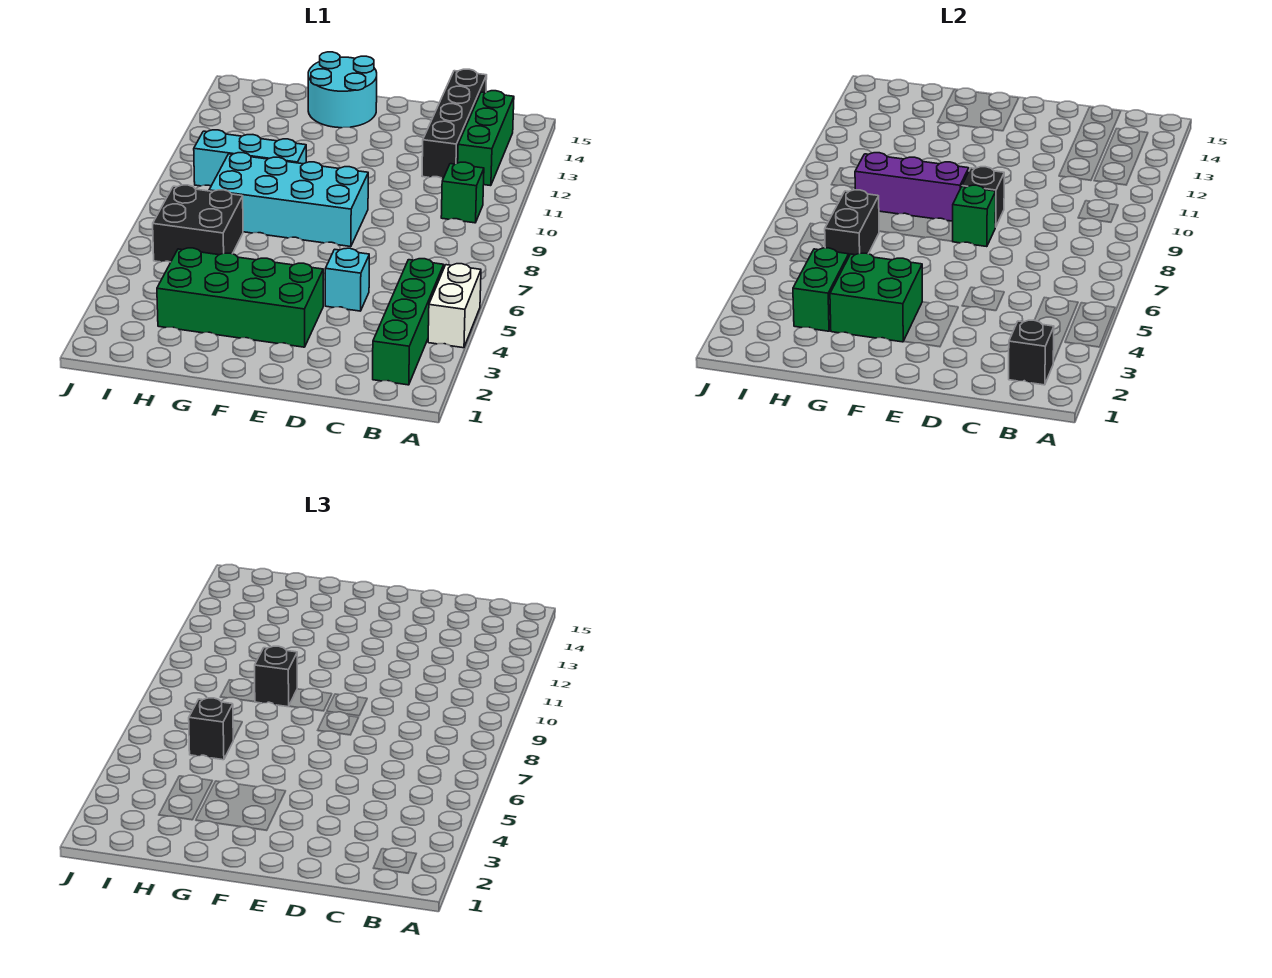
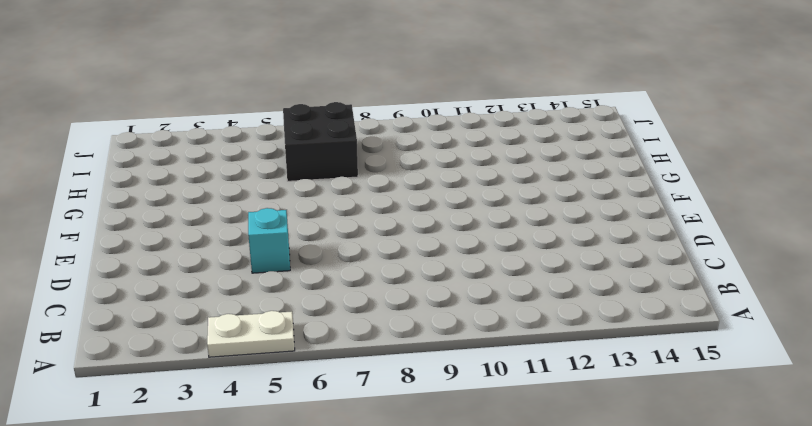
white 1x2 plate [207,311,295,357] -> white 1x2 brick [428,264,481,348]
none -> green 1x4 brick [373,259,444,385]
none -> green 1x1 brick [441,162,484,223]
none -> green 1x3 brick [458,91,514,186]

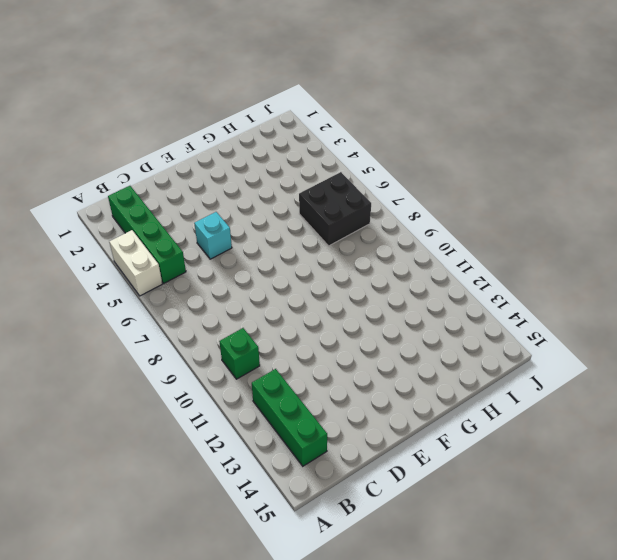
none -> black 1x4 brick [422,69,487,178]
none -> green 2x4 brick [157,248,323,347]
none -> cyan 2x4 brick [209,153,368,247]

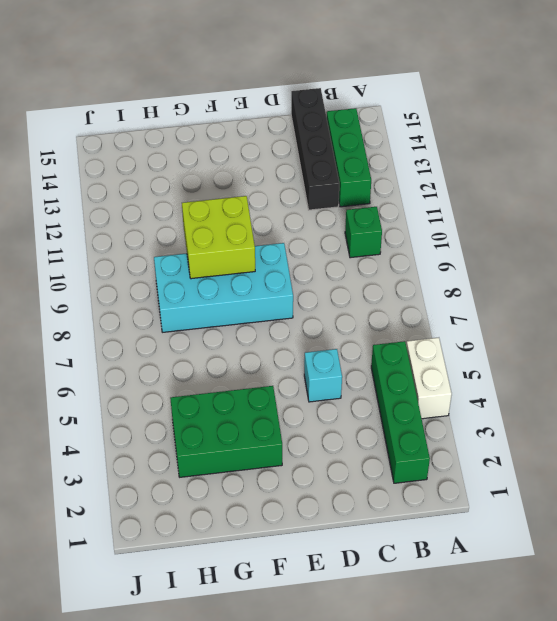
green 2x3 brick [170,386,282,477] -> green 2x4 brick [157,248,323,347]
lime 2x2 brick [182,196,255,279] -> purple 1x3 brick [855,153,969,221]
none -> cyan 2x2 round brick [308,52,377,128]
none -> cyan 1x3 brick [194,130,306,186]
none -> black 2x2 brick [153,185,243,262]

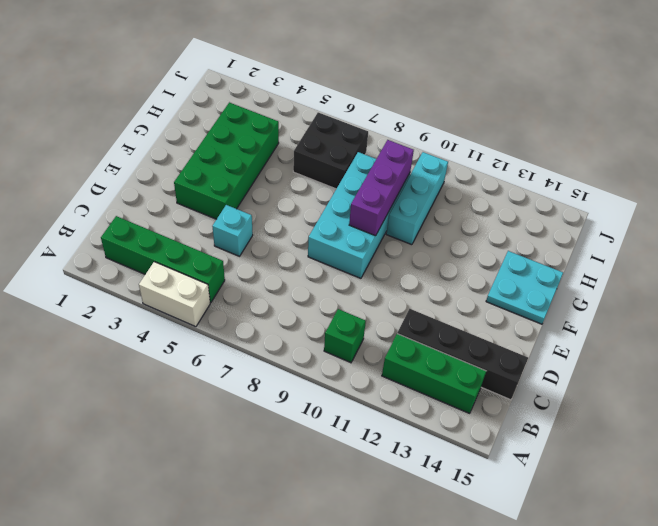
cyan 2x2 plate [486,251,563,324] -> cyan 2x2 round brick [308,52,377,128]
none -> black 1x1 brick [1009,320,1054,385]
none -> green 1x1 brick [952,185,996,247]
none -> black 1x1 brick [962,167,1004,227]

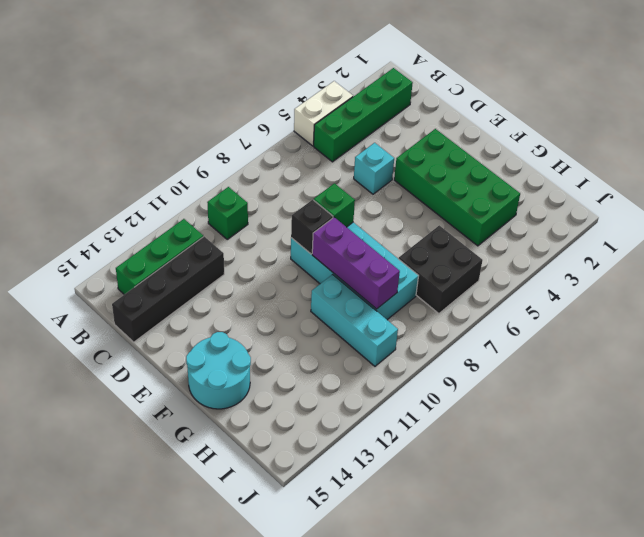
none -> black 1x1 brick [1009,320,1054,385]
none -> green 2x2 brick [830,253,922,342]
none -> green 1x2 brick [793,248,849,331]

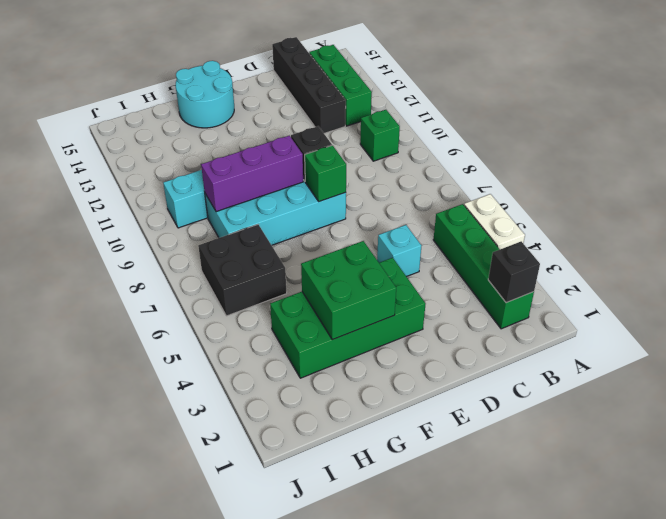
none -> green 1x2 brick [793,248,849,331]
none -> black 1x2 brick [825,190,879,256]
none -> black 1x1 brick [255,646,297,707]

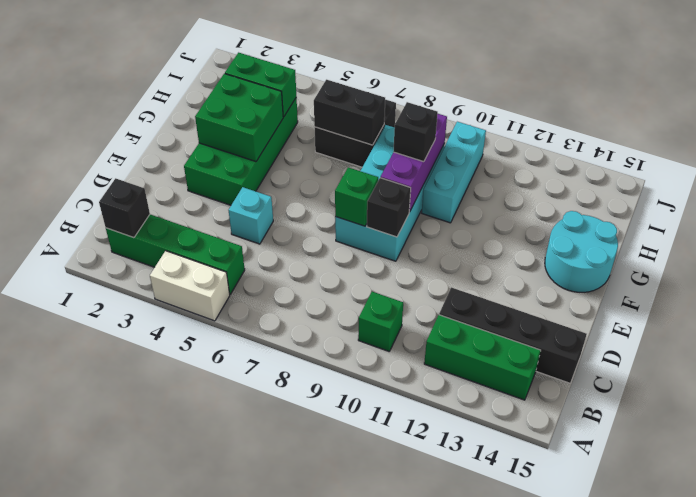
none -> black 1x1 brick [189,698,233,760]

